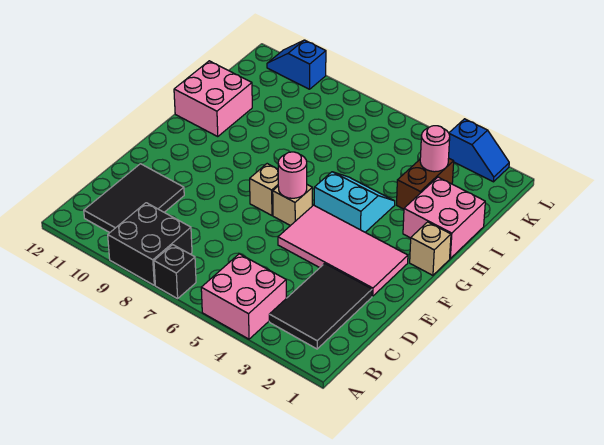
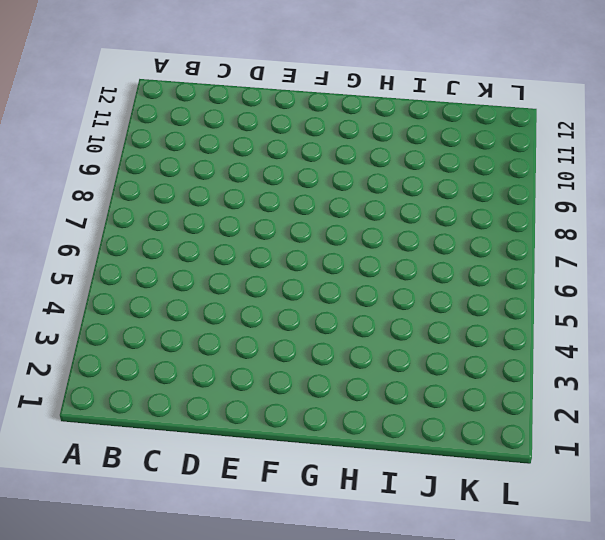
none -> pink 2x2 brick [201,254,286,339]
none -> black 1x1 brick [154,245,196,299]
none -> black 2x2 brick [108,203,192,285]

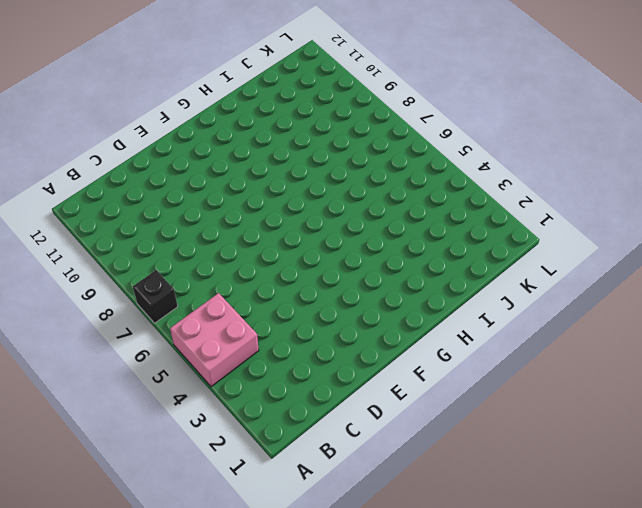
none -> black 2x2 brick [108,203,192,285]
none -> black 2x3 tile [269,264,372,349]
none -> black 2x3 tile [84,164,184,233]

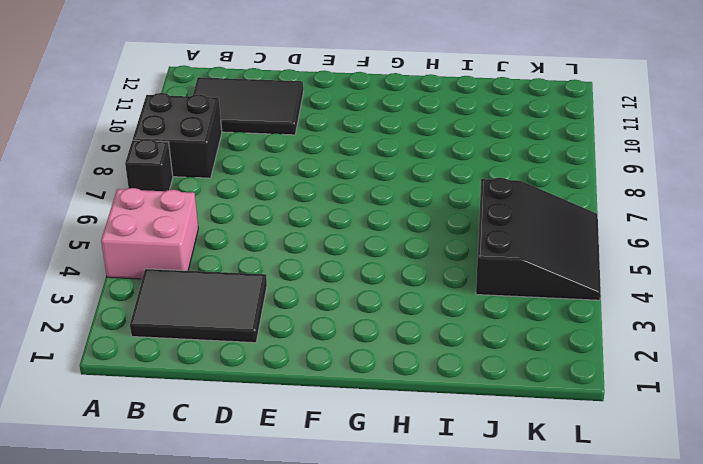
black 3x3 slope [476,178,601,300] -> none
none -> pink 2x4 tile [278,205,408,296]
none -> tan 1x1 brick [273,185,312,226]
none -> tan 1x1 brick [250,164,278,215]

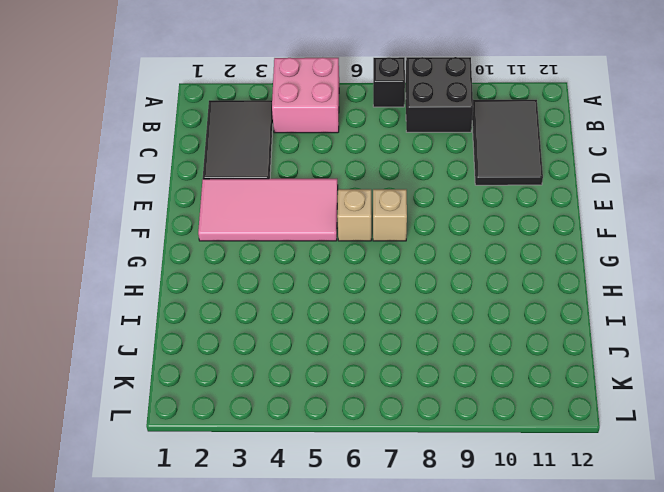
none -> tan 1x1 brick [410,222,451,275]
none -> cyan 2x2 slope [314,172,395,232]
none -> pink 2x2 brick [403,177,485,258]

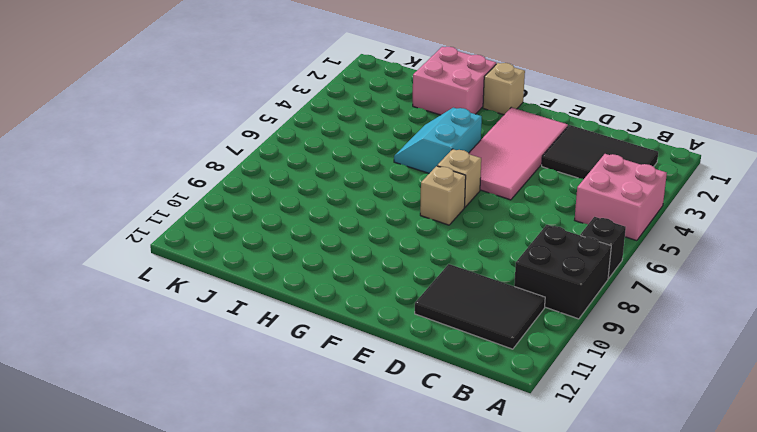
none -> pink 2x2 brick [174,61,252,136]
none -> brown 1x2 brick [397,158,454,209]
none -> blue 1x2 slope [449,119,509,182]

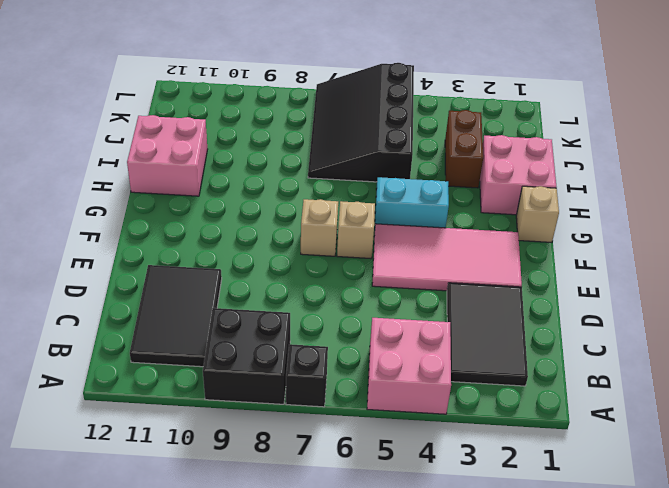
black 3x4 slope [308,63,414,182] -> none
none -> blue 1x2 slope [449,119,509,182]
none -> blue 1x2 slope [267,40,326,89]
none -> pink 1x1 round brick [278,152,307,198]

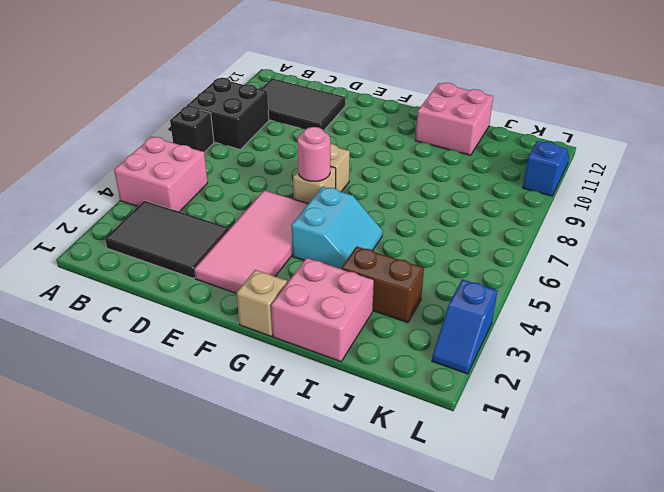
none -> pink 1x1 round brick [420,126,450,172]

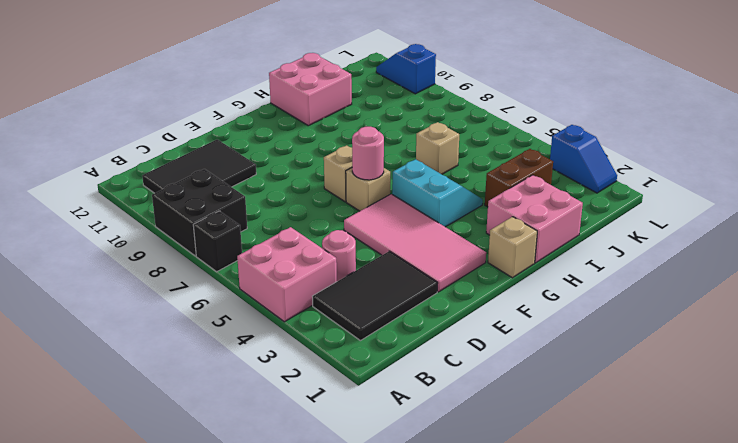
pink 1x1 round brick [322,230,356,281] -> pink 1x1 round brick moved to [420,126,450,172]
tan 1x1 brick [416,122,459,174] -> none

